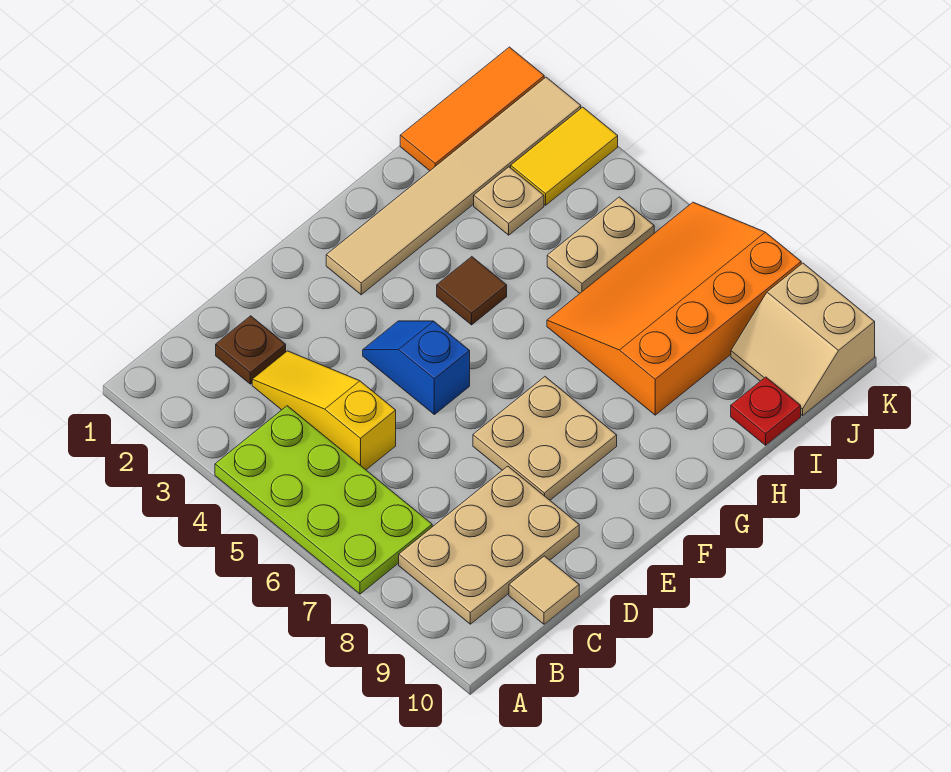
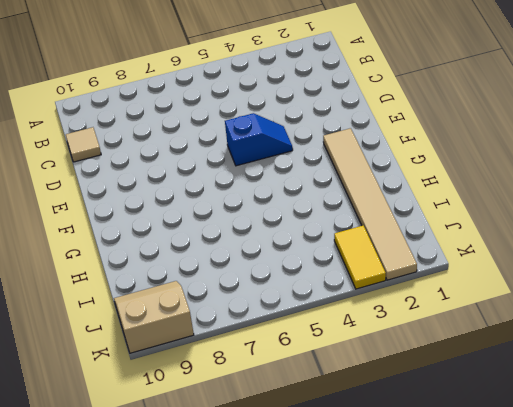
none -> lime 2x4 plate [215,406,432,594]
none -> tan 2x3 plate [399,466,579,624]
none -> brown 1x1 plate [216,316,286,384]

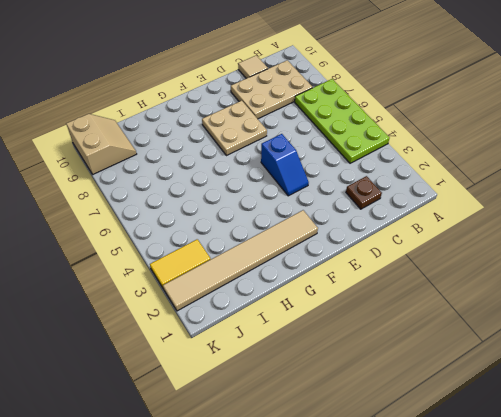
none -> yellow 1x3 slope [252,351,396,470]
none -> brown 1x1 tile [437,257,507,325]
none -> orange 3x4 slope [547,202,801,415]

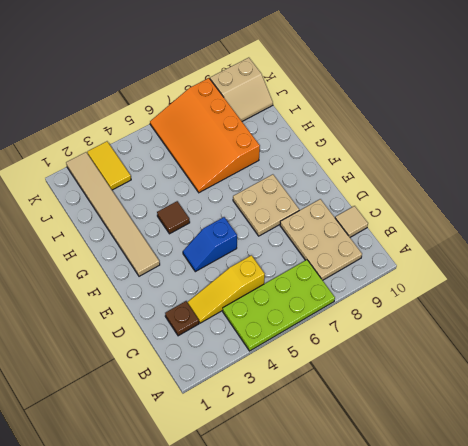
none -> orange 1x3 tile [400,47,544,171]
none -> tan 1x1 plate [474,167,544,235]
none -> tan 1x2 plate [547,197,654,293]

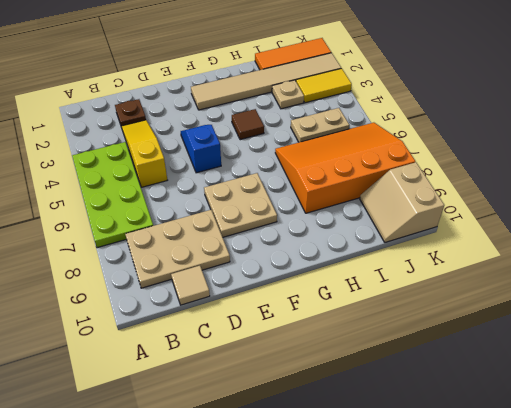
none -> red 1x1 plate [731,377,801,445]

